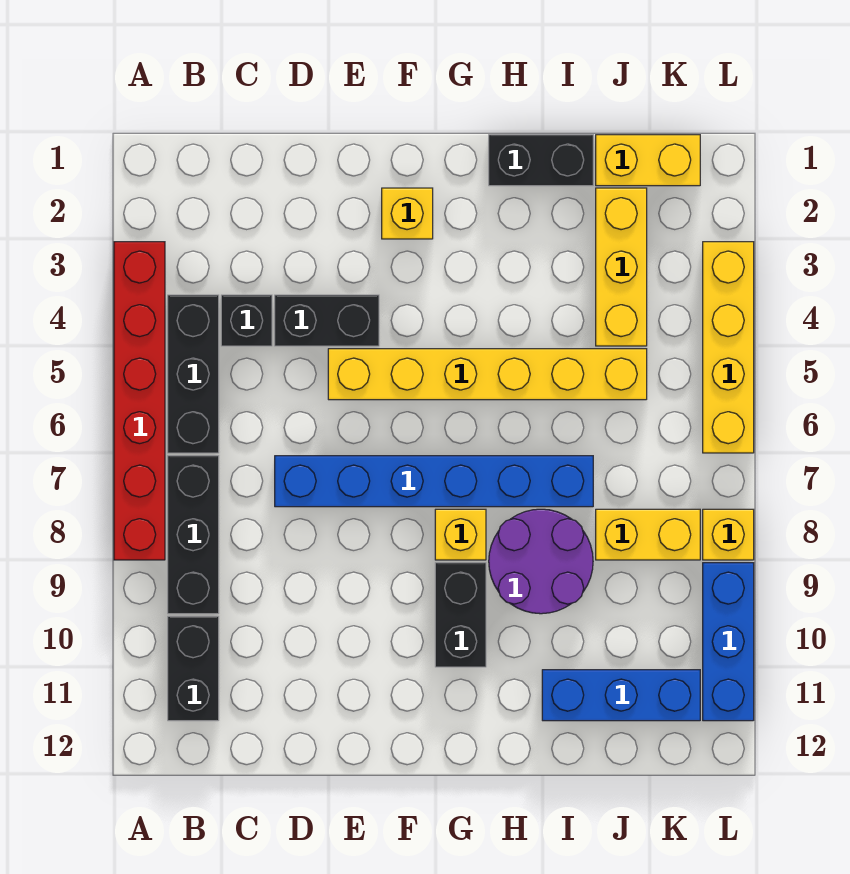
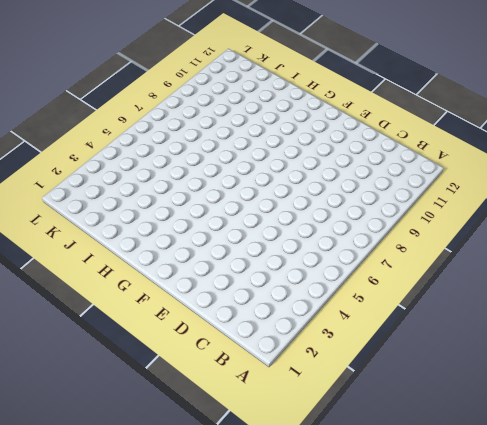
none -> red 1x6 brick [114,242,165,560]
none -> black 1x3 brick [168,295,219,453]
none -> black 1x3 brick [168,456,219,614]

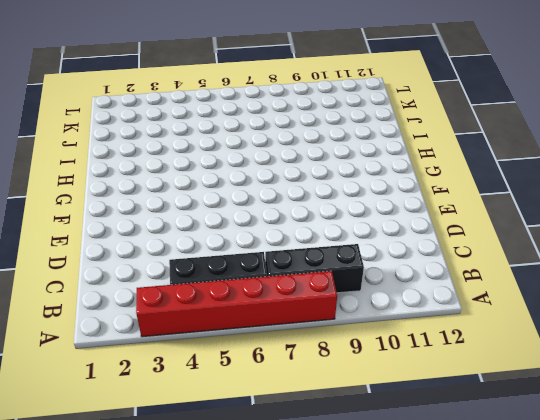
none -> black 1x2 brick [168,616,219,721]
none -> black 1x1 brick [221,295,272,346]
none -> black 1x2 brick [275,295,379,346]

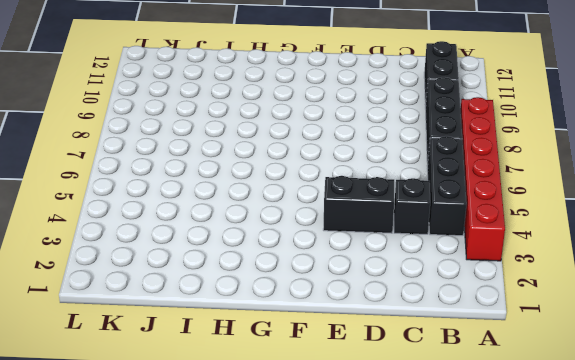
none -> blue 1x6 brick [275,456,593,507]
none -> yellow 1x6 brick [328,349,647,400]
none -> yellow 1x1 brick [382,188,433,239]

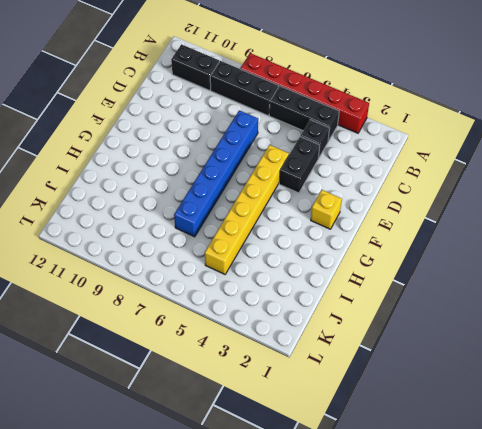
none -> yellow 1x1 brick [435,509,486,560]
none -> black 1x2 brick [435,563,486,667]
none -> black 1x2 brick [489,135,593,186]

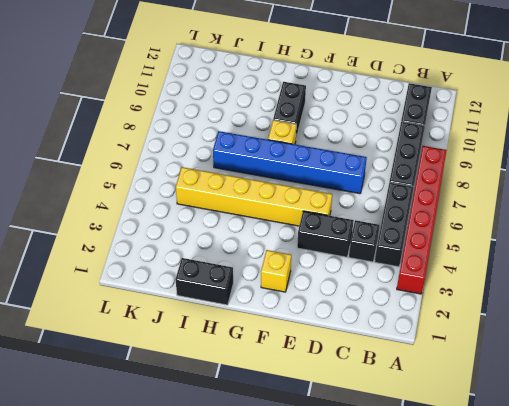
none -> purple 2x2 round brick [489,509,593,614]
none -> blue 1x3 brick [542,670,700,721]
none -> yellow 1x2 brick [596,135,700,186]

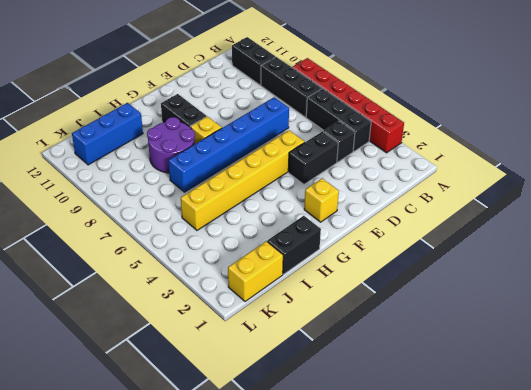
none -> yellow 1x3 brick [596,188,647,346]
none -> yellow 1x2 brick [596,509,700,560]
none -> yellow 1x4 brick [703,242,754,453]

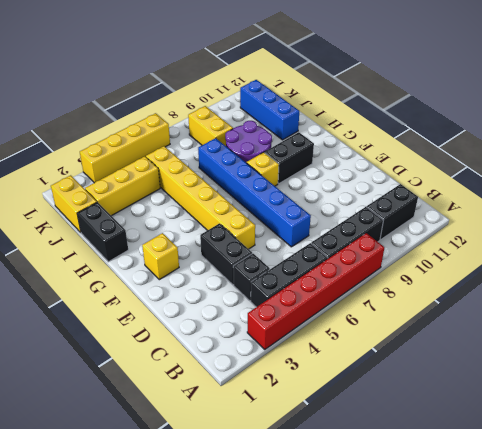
none -> yellow 1x1 brick [703,509,754,560]
none -> blue 1x3 brick [703,563,754,721]

